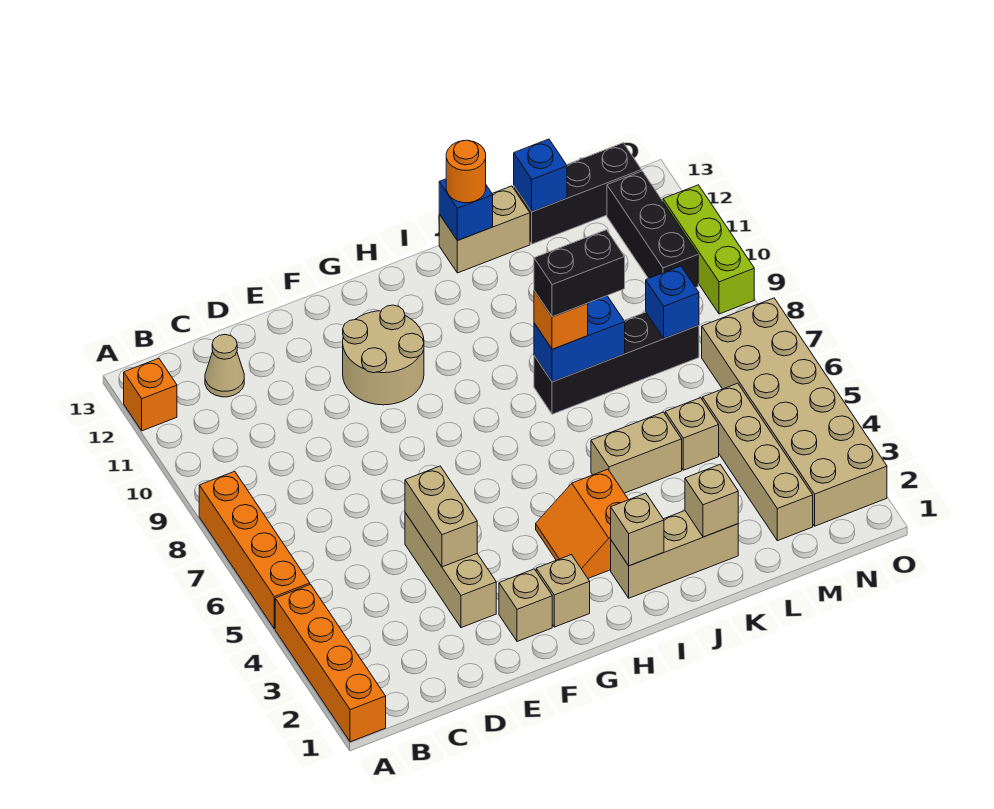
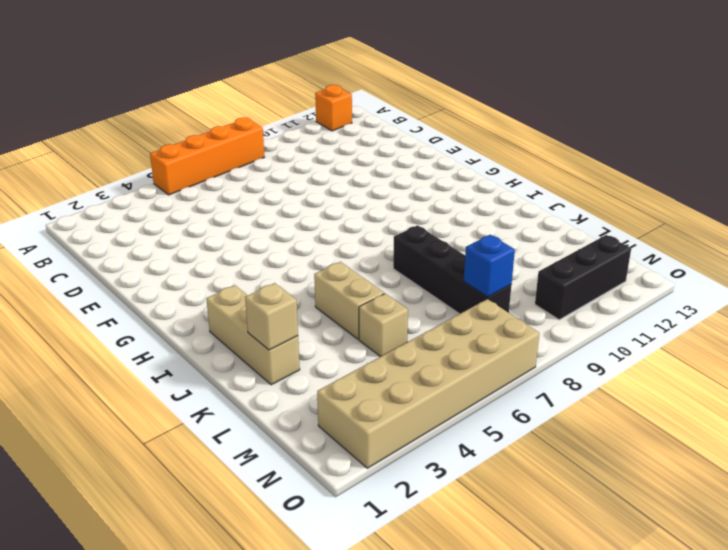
none -> orange 1x4 brick [275,585,386,742]
none -> tan 1x1 cone [205,335,244,397]
none -> tan 1x3 brick [405,513,496,628]

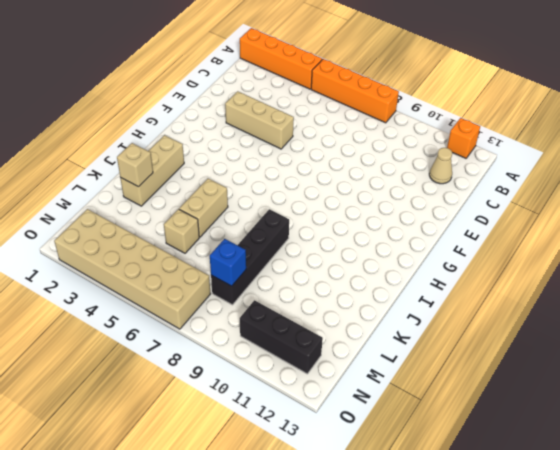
none -> tan 1x1 brick [499,569,552,642]
none -> tan 2x2 round brick [343,305,424,405]
none -> tan 1x1 brick [536,555,590,627]

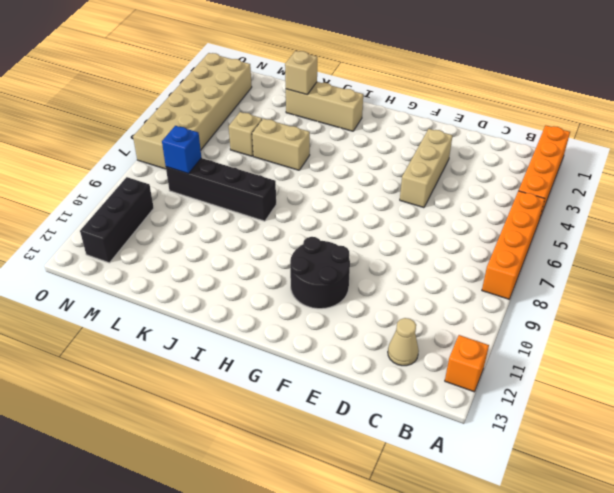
black 2x2 round brick [290,237,350,309] -> tan 2x2 round brick [343,305,424,405]
none -> tan 1x1 brick [499,569,552,642]
none -> tan 1x1 brick [536,555,590,627]
none -> orange 2x2 slope [536,469,628,578]

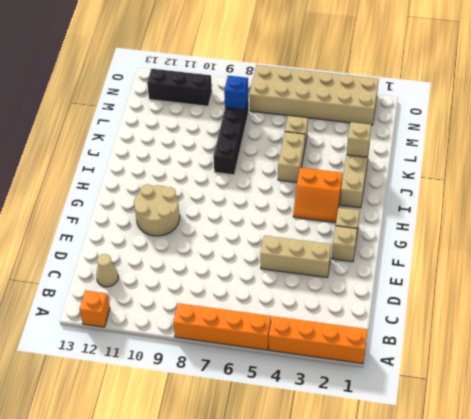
none -> tan 1x2 brick [439,186,530,273]
none -> black 1x3 brick [514,143,642,244]
none -> tan 1x4 brick [702,383,813,541]

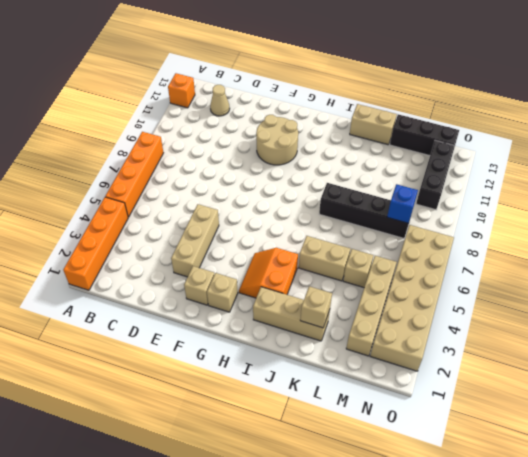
none -> lime 1x3 brick [663,185,754,314]
none -> tan 1x2 brick [405,466,477,567]
none -> tan 1x1 brick [611,493,664,566]

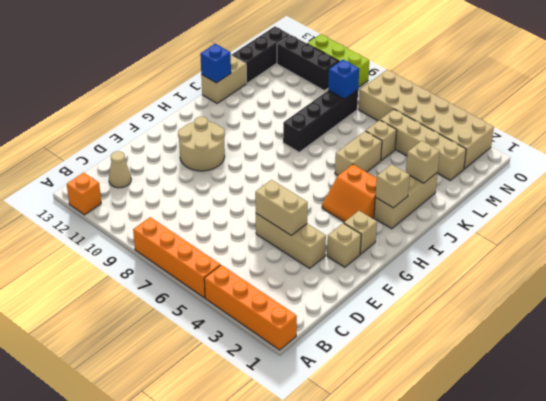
none -> blue 1x2 brick [534,296,625,382]
none -> blue 1x1 brick [514,139,567,212]
none -> orange 1x1 brick [534,291,588,349]

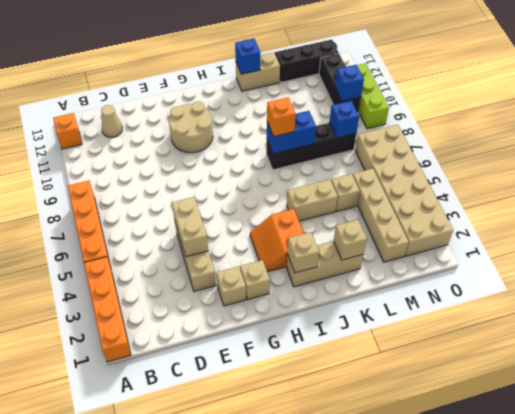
blue 1x1 brick [335,65,364,101] -> blue 1x1 brick moved to [514,139,567,212]
none -> orange 1x1 round brick [446,140,486,203]
none -> black 1x2 brick [534,230,625,317]

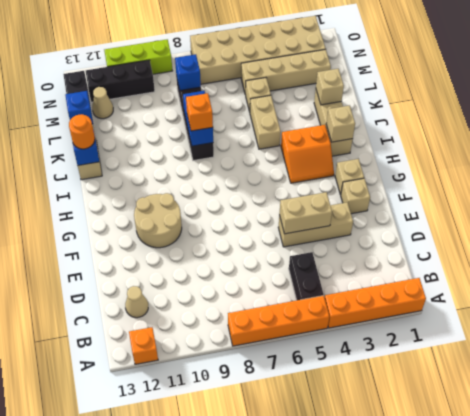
black 1x2 brick [289,252,324,300] -> black 1x2 brick moved to [534,230,625,317]
tan 1x1 cone [92,87,113,119] -> none

